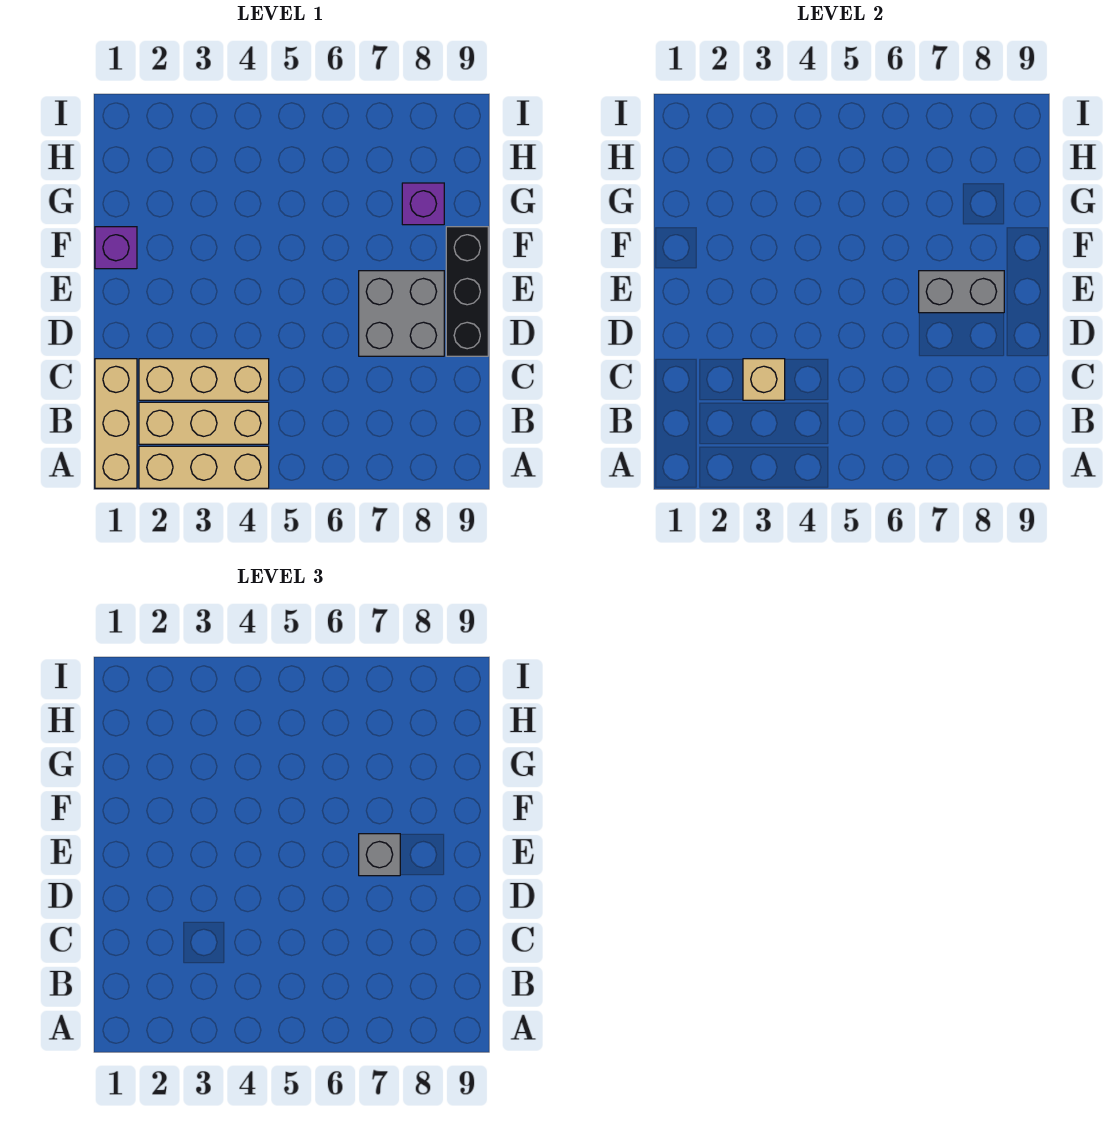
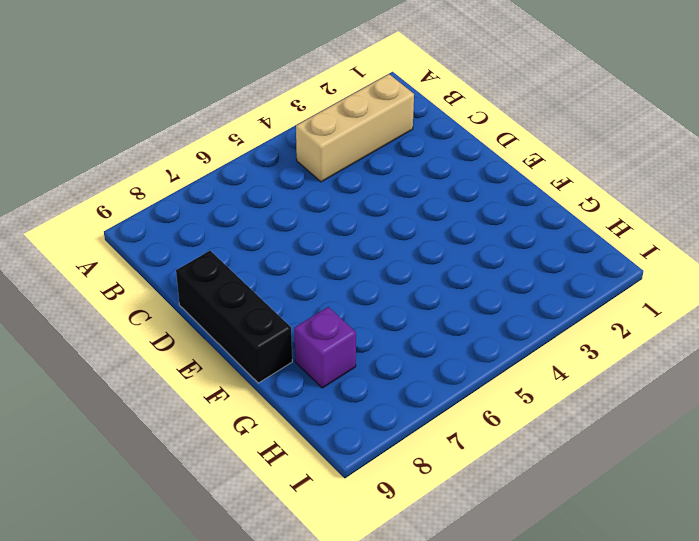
none -> tan 1x3 brick [95,359,137,488]
none -> tan 1x3 brick [139,446,269,488]

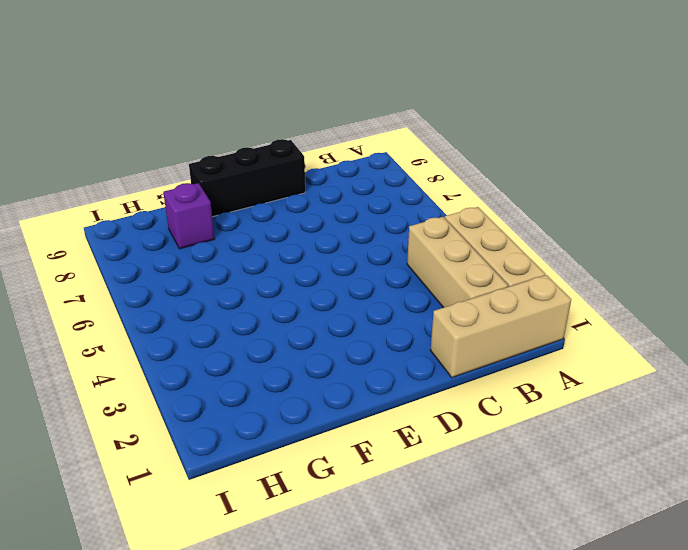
none -> tan 1x3 brick [139,359,269,400]
none -> grey 2x2 brick [359,271,444,356]

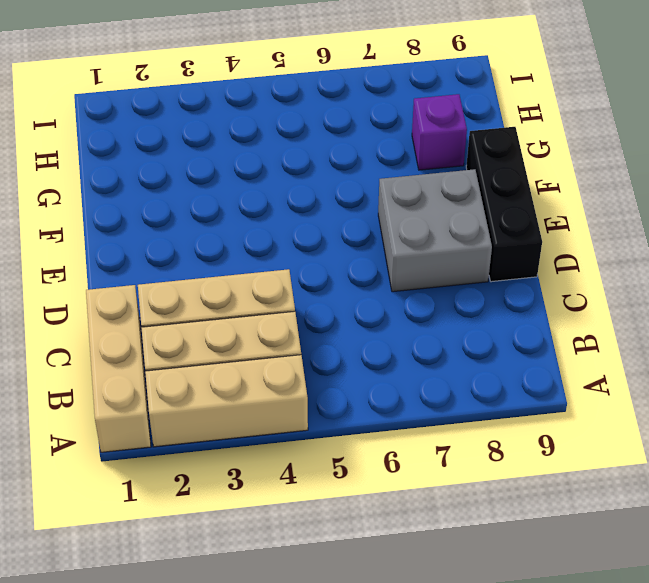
none -> purple 1x1 brick [95,227,137,269]
none -> tan 1x1 brick [743,359,785,400]

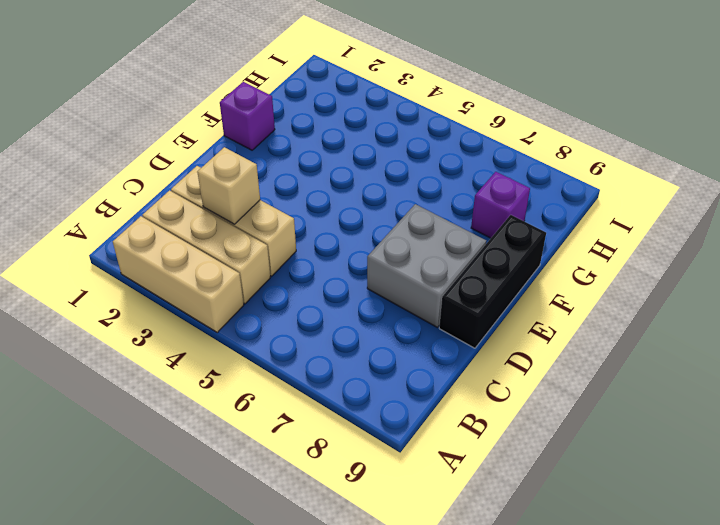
none -> tan 1x3 brick [95,359,137,488]
none -> grey 1x2 brick [919,271,1004,313]

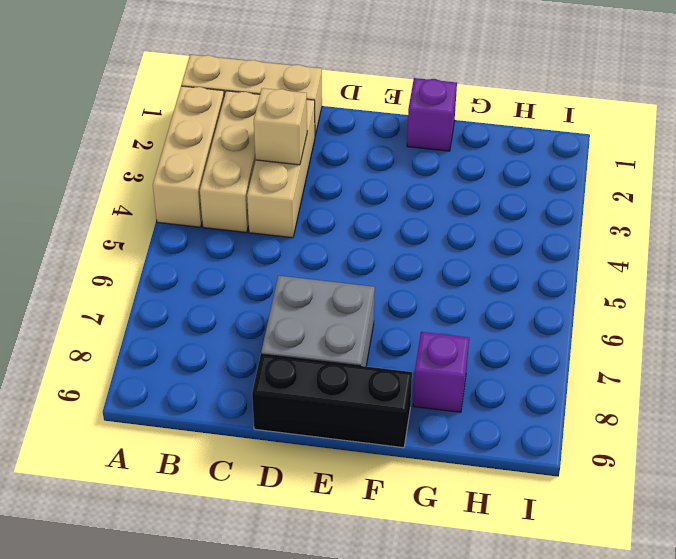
none -> grey 1x2 brick [919,271,1004,313]
none -> grey 1x1 brick [359,834,400,876]

